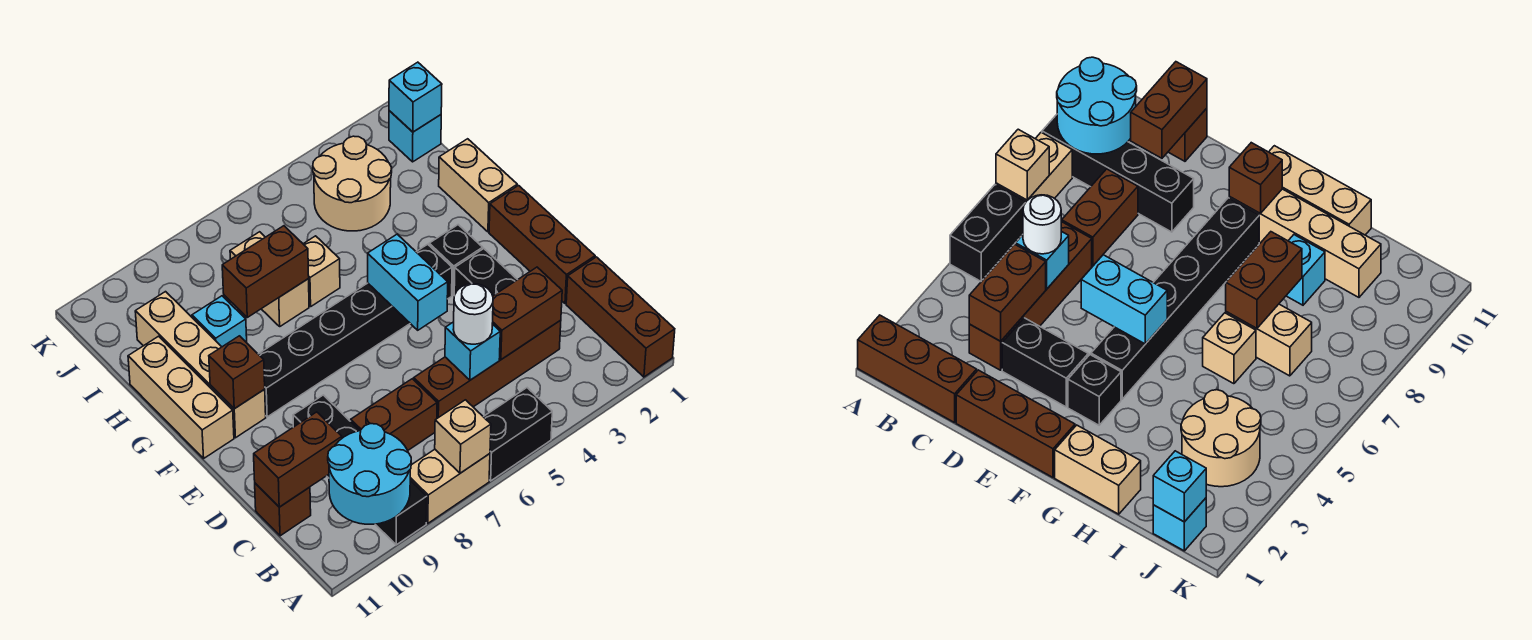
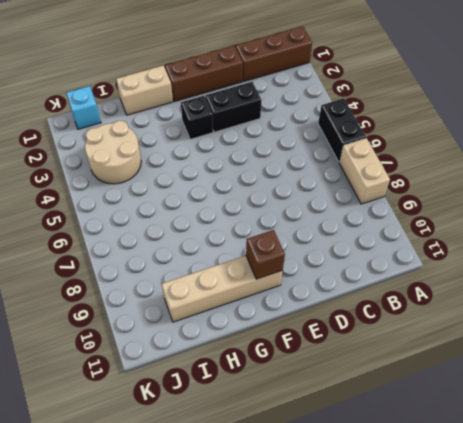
none -> black 1x4 brick [293,395,427,545]
none -> brown 1x4 brick [414,320,561,418]
none -> brown 1x2 brick [351,379,437,450]

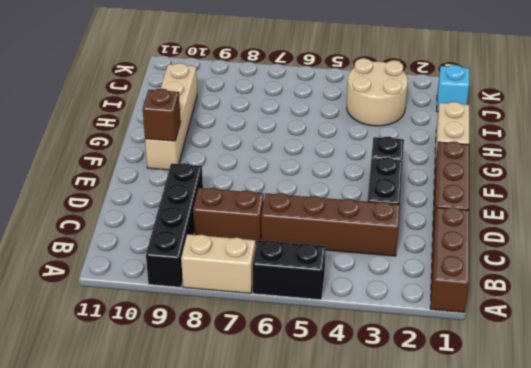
none -> brown 1x1 brick [255,483,311,536]
none -> black 1x6 brick [259,244,452,417]
none -> tan 1x3 brick [128,336,234,458]

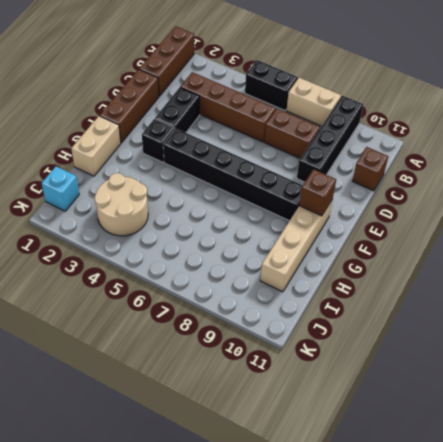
none -> tan 1x3 brick [128,336,234,458]
none -> tan 1x1 brick [304,236,340,306]
none -> tan 1x2 brick [230,232,309,326]

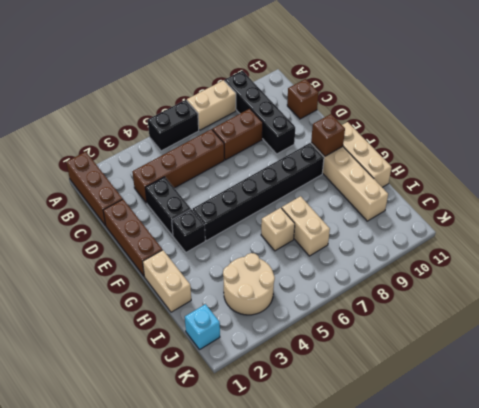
none -> cyan 1x1 brick [192,296,247,347]
none -> tan 1x1 brick [435,400,491,473]
none -> cyan 2x2 round brick [328,424,411,524]

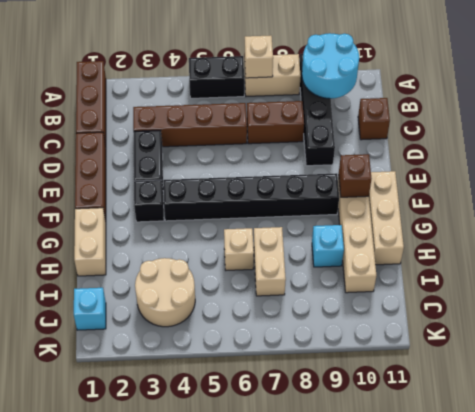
none -> brown 1x2 brick [492,267,562,360]
none -> cyan 1x1 brick [445,322,500,380]
none -> brown 1x2 brick [254,412,342,507]

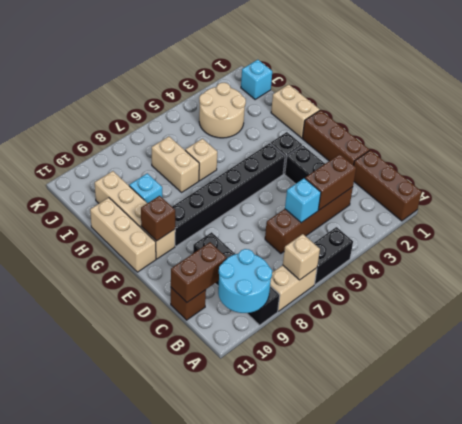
none -> brown 1x2 brick [351,379,437,450]
none -> cyan 1x2 brick [368,234,448,330]
none -> brown 1x2 brick [222,226,309,317]

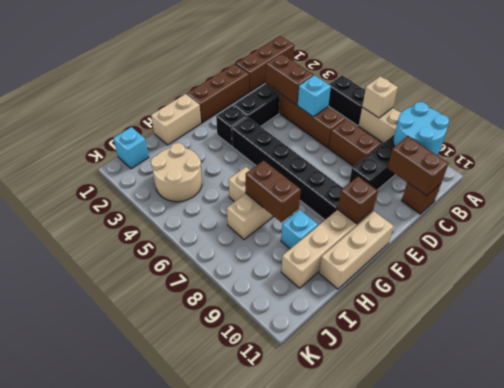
none -> cyan 1x2 brick [368,234,448,330]
none -> cyan 1x1 brick [389,62,442,132]
none -> white 1x1 round brick [453,284,493,344]

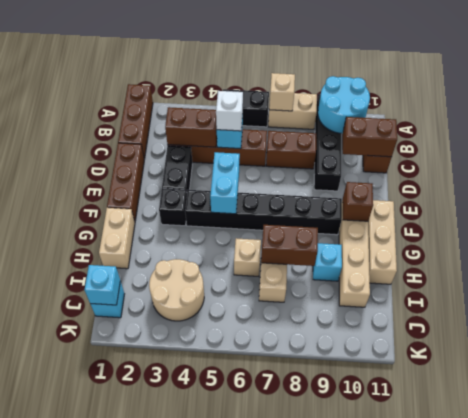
white 1x1 brick [216,91,243,131] -> white 1x1 round brick [453,284,493,344]

